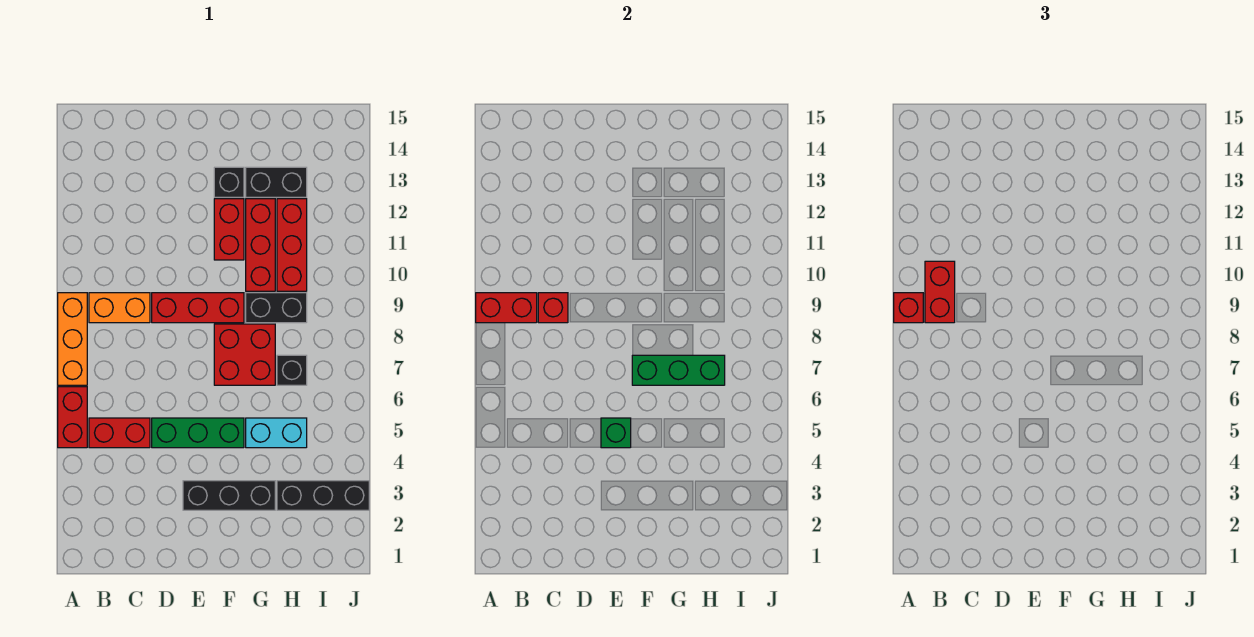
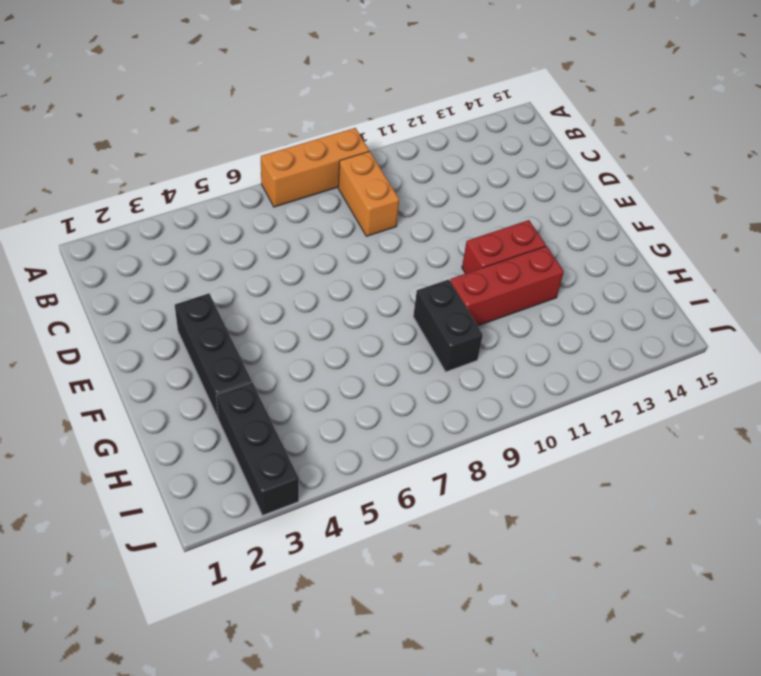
none -> red 1x2 brick [58,387,87,448]
none -> red 1x2 brick [89,418,150,448]
none -> green 1x3 brick [152,418,244,448]

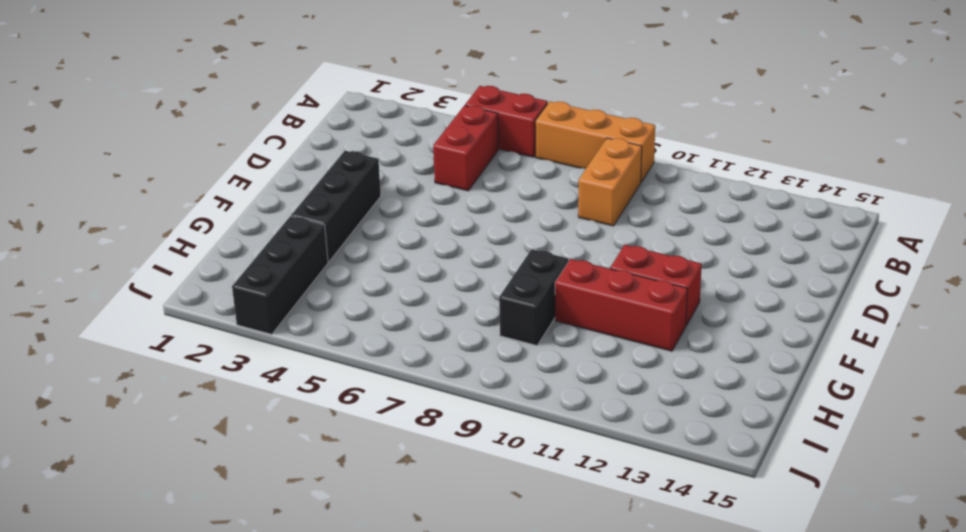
none -> green 1x3 brick [152,418,244,448]
none -> red 1x3 brick [152,293,244,323]
none -> red 2x2 brick [214,324,275,385]

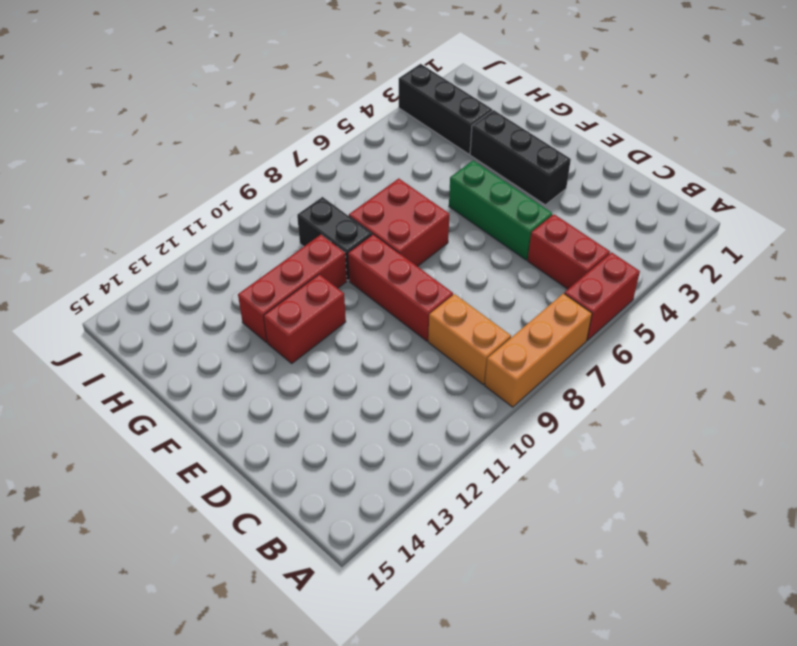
none -> black 1x1 brick [214,167,244,197]
none -> cyan 1x2 brick [246,418,307,448]
none -> black 1x2 brick [246,167,307,197]

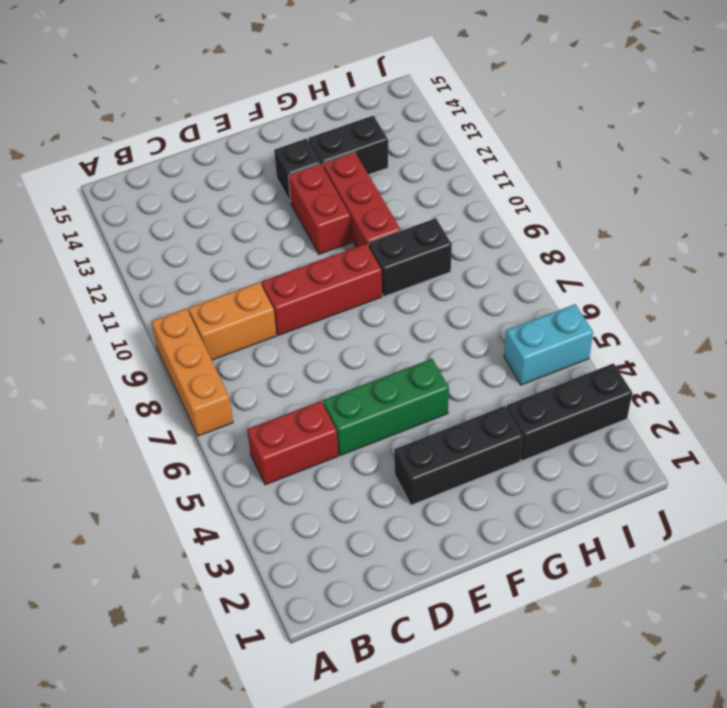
cyan 1x2 brick [504,304,593,385] -> cyan 1x2 brick moved to [246,418,307,448]
none -> red 1x2 brick [58,387,87,448]
none -> red 2x2 brick [214,324,275,385]
none -> black 1x1 brick [277,355,307,385]

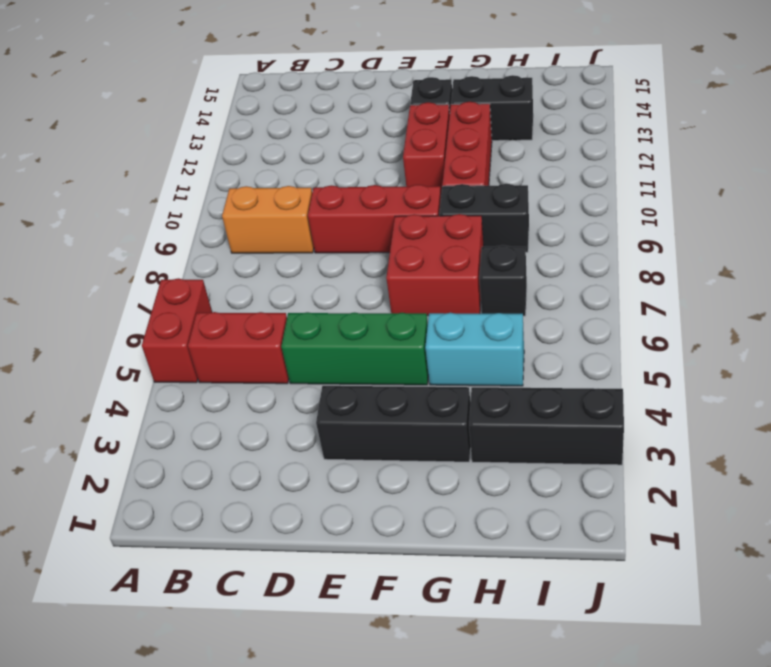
none -> orange 1x3 brick [58,293,87,385]
none -> red 1x3 brick [277,199,307,291]
none -> red 1x2 brick [476,293,537,323]

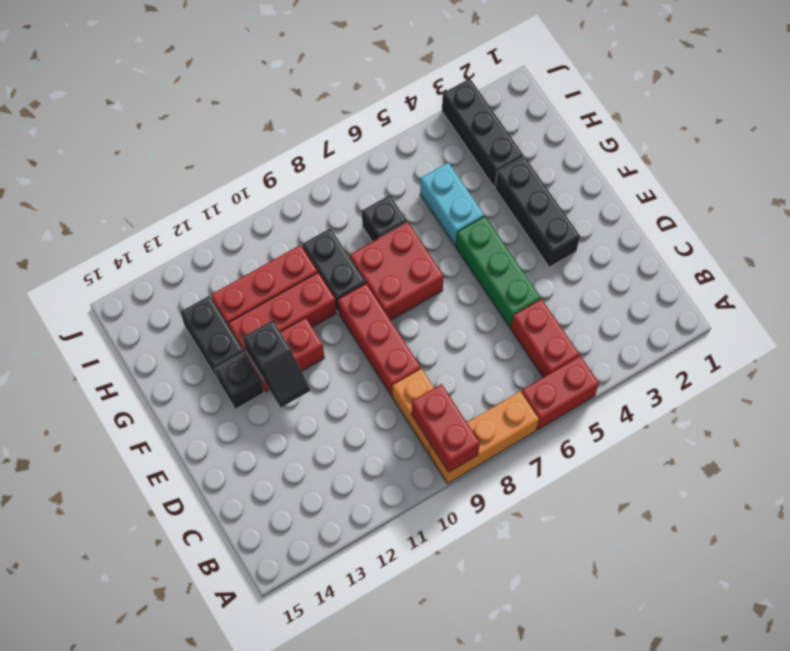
black 1x2 slope [243,320,310,407] -> none
none -> red 1x1 brick [538,293,568,323]
none -> green 1x1 brick [601,418,631,448]
none -> green 1x3 brick [632,355,725,385]

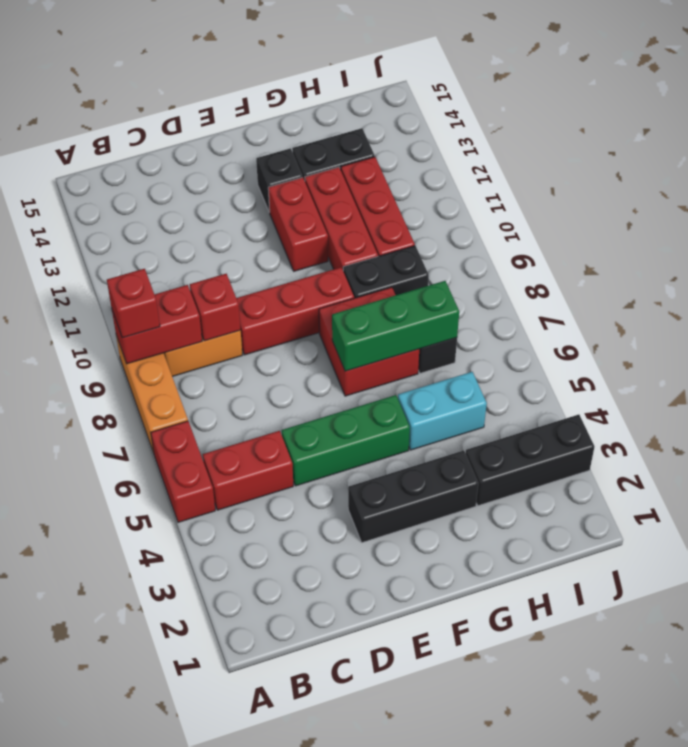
none -> green 1x1 brick [601,418,631,448]
none -> red 1x2 brick [925,261,955,323]

